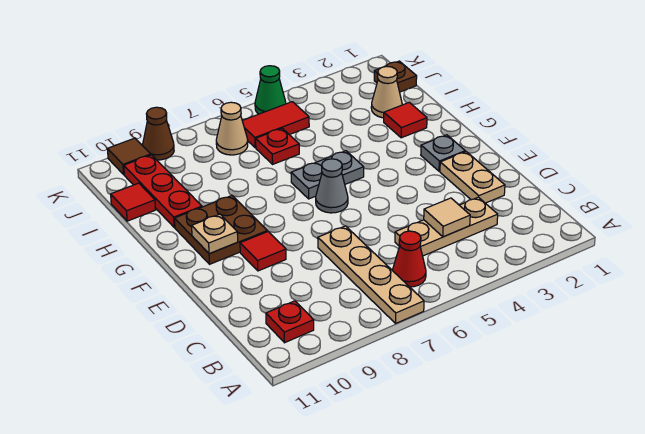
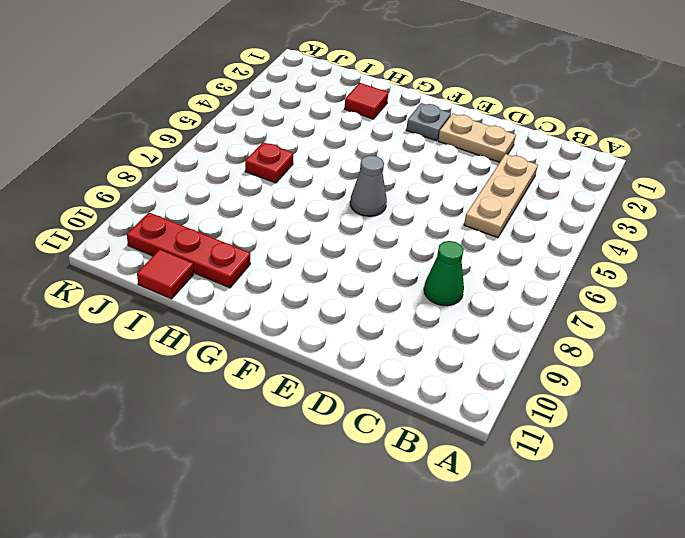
green 1x1 cone [424,241,464,306] -> green 1x1 cone moved to [255,66,286,114]
none -> tan 1x4 plate [318,226,424,323]
none -> red 1x1 cone [392,231,426,287]
none -> red 1x1 plate [266,301,314,343]

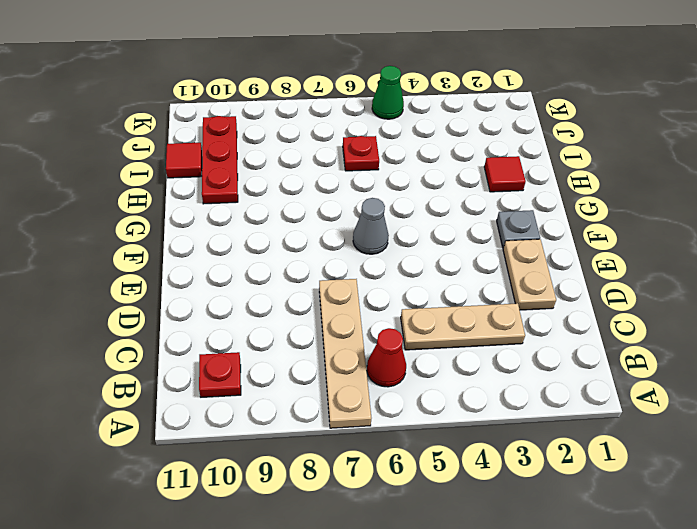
none -> red 1x1 tile [240,232,286,271]
none -> brown 2x2 plate [175,196,267,264]
none -> grey 1x2 plate [291,151,364,199]

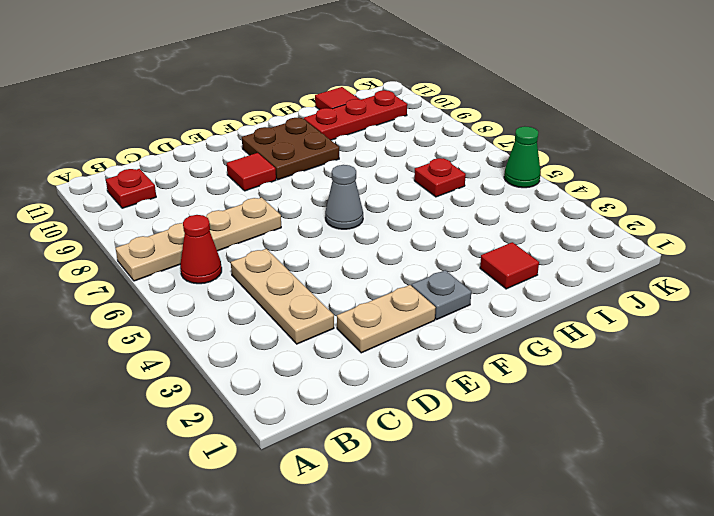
none -> grey 1x2 plate [291,151,364,199]
none -> tan 1x1 cone [371,66,402,118]
none -> brown 1x1 plate [374,61,417,92]

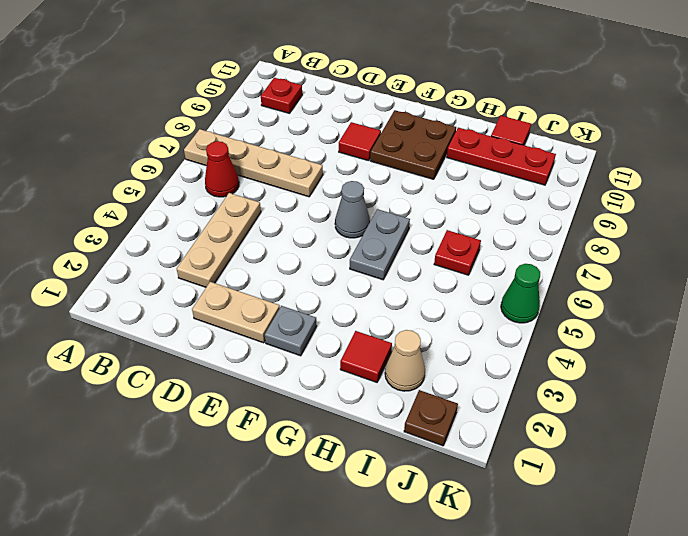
none -> red 1x2 tile [242,102,309,148]
none -> tan 1x1 cone [216,102,248,155]
none -> brown 1x1 cone [142,107,174,160]

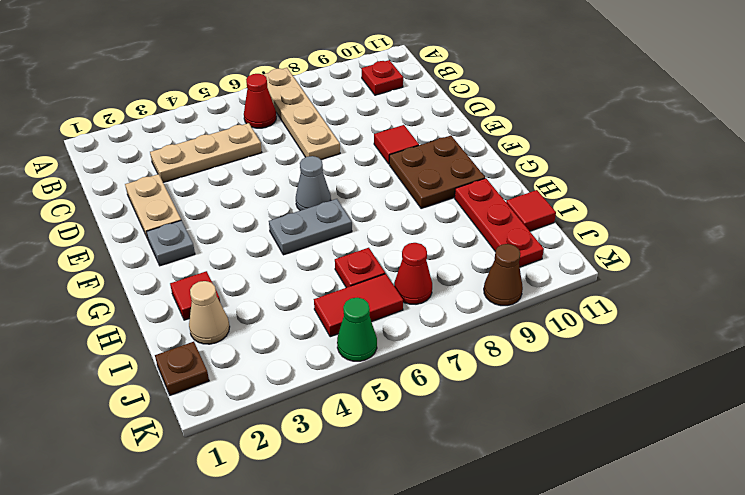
red 1x1 cone [394,243,432,304] -> tan 1x1 cone [216,102,248,155]
none -> brown 1x1 tile [107,138,151,174]
none -> tan 1x1 tile [424,198,470,237]
none -> tan 1x1 plate [192,214,238,254]

